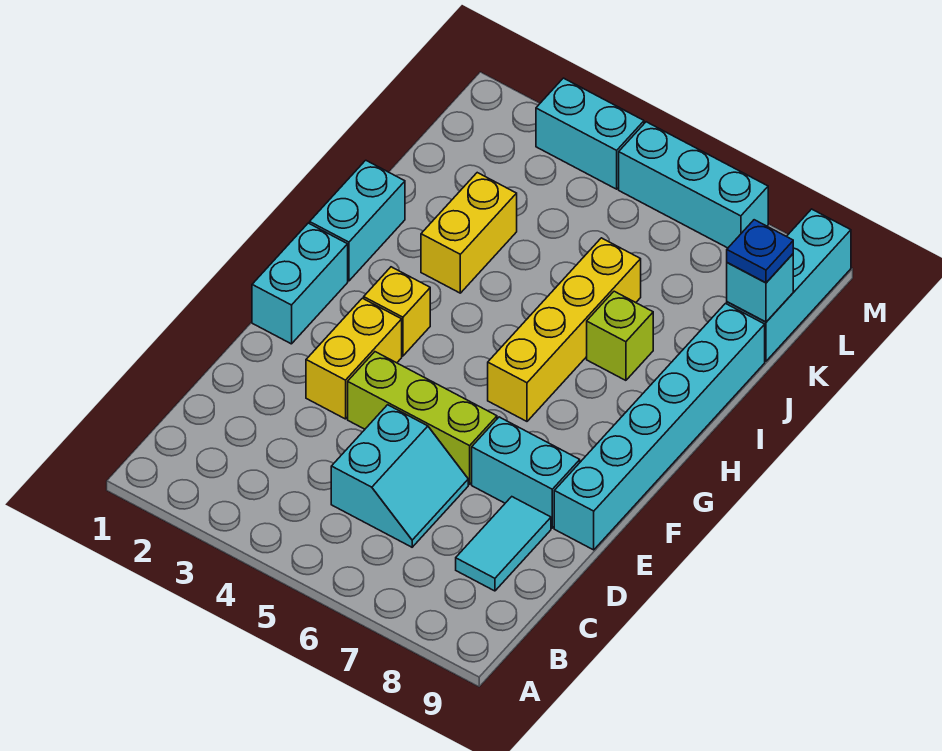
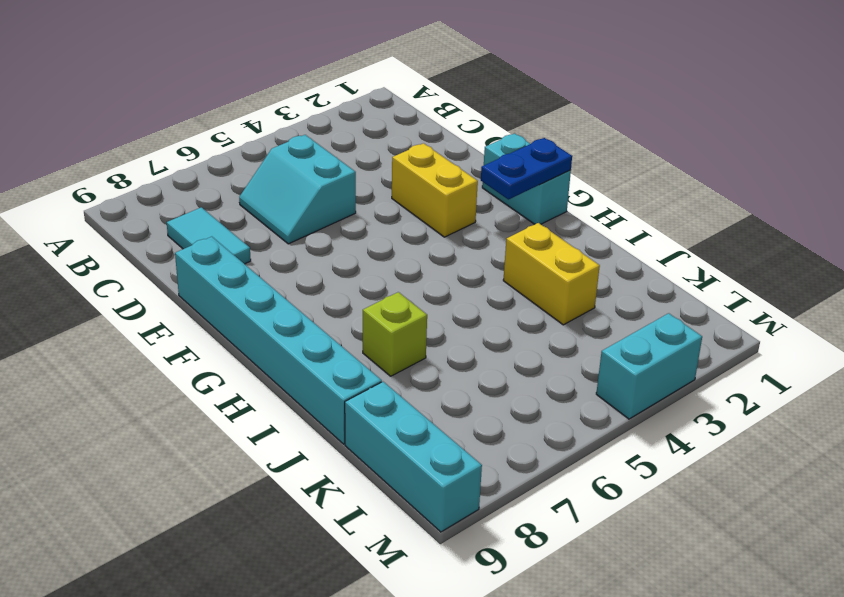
blue 1x2 plate [481,138,572,199] -> none
none -> lime 1x3 brick [348,352,497,484]
none -> cyan 1x2 brick [472,417,580,528]
none -> yellow 1x1 brick [364,267,430,356]

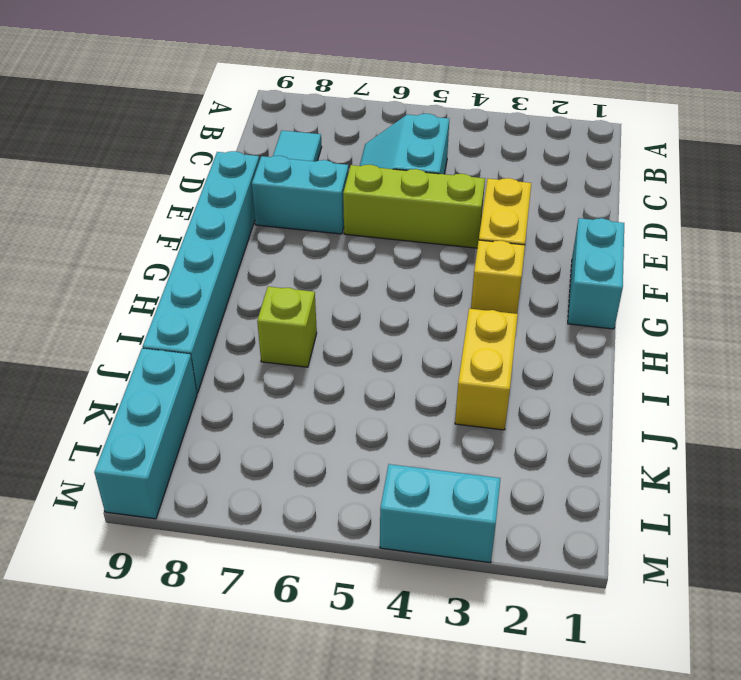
none -> yellow 1x4 brick [488,238,641,421]
none -> cyan 1x2 brick [310,160,405,281]
none -> cyan 1x3 brick [619,122,768,248]

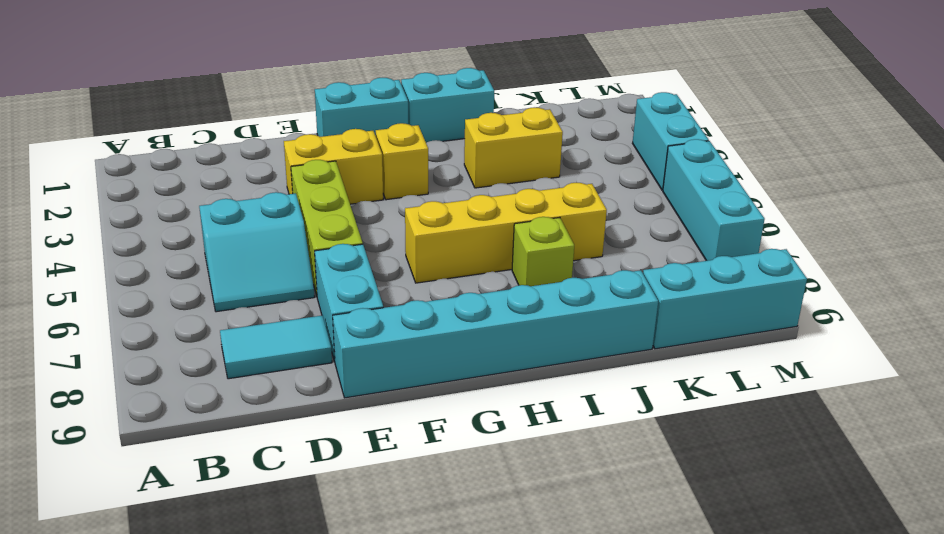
none -> cyan 1x1 brick [727,254,793,322]
none -> blue 1x1 plate [727,220,793,283]

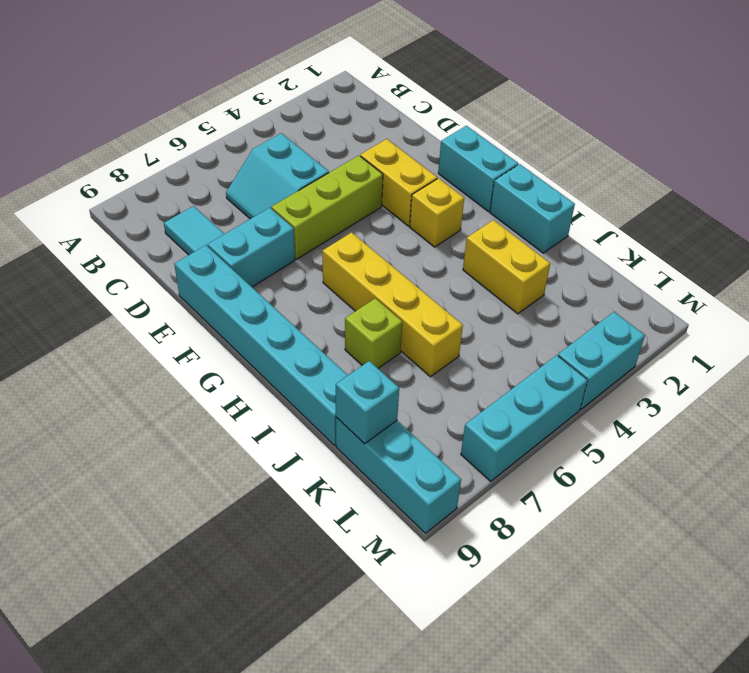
none -> blue 1x1 plate [727,220,793,283]

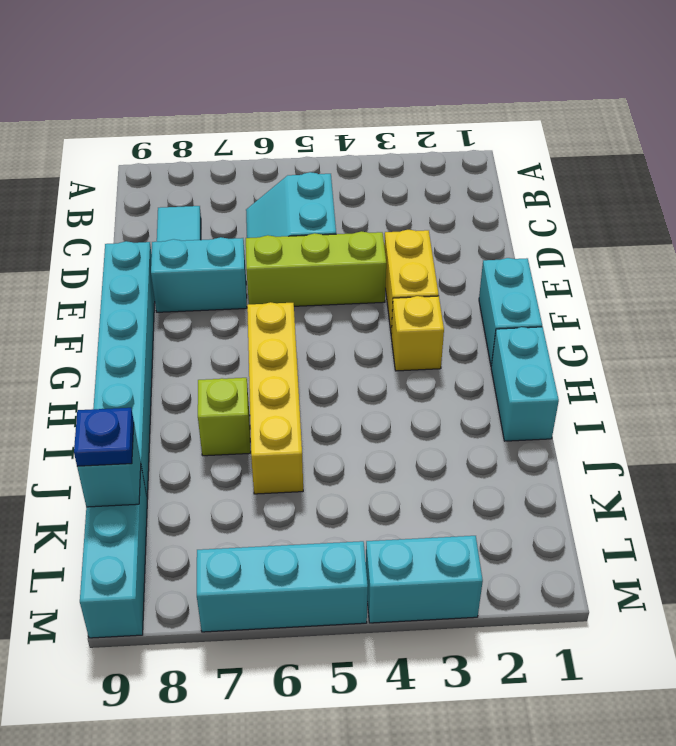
none -> yellow 1x2 brick [421,173,517,293]

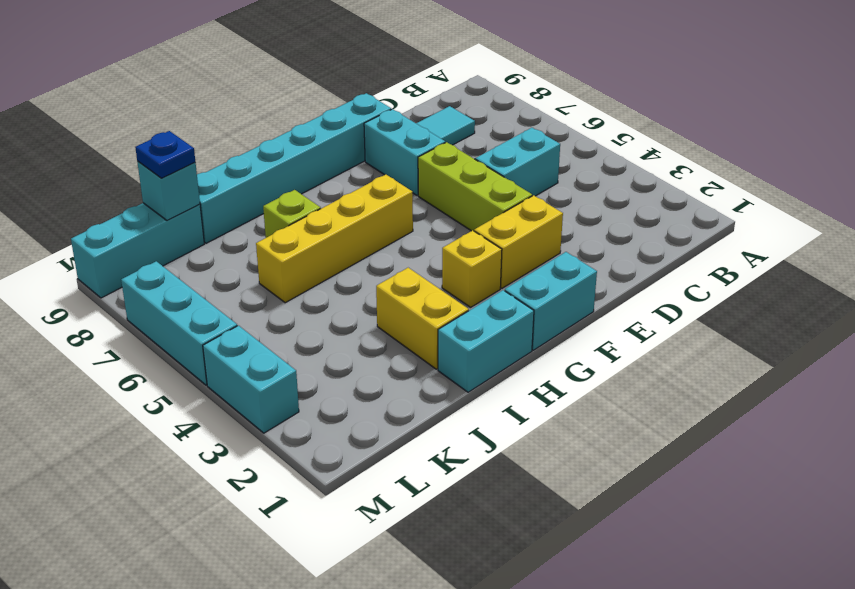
yellow 1x2 brick [376,268,469,369] -> yellow 1x2 brick turned to [421,173,517,293]

